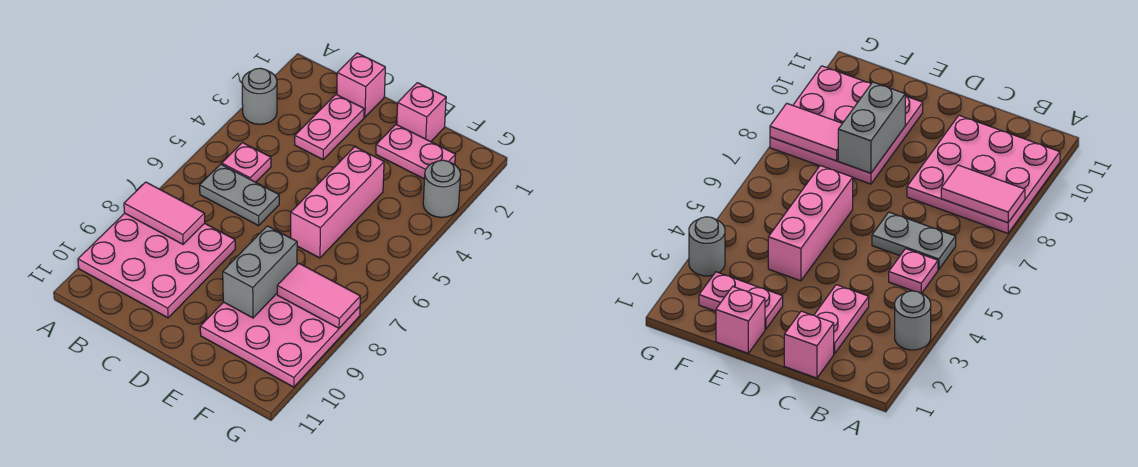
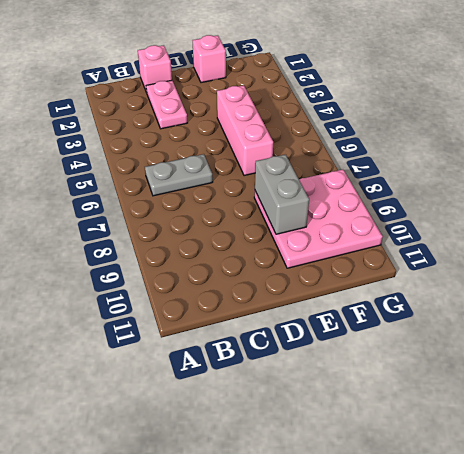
none -> grey 1x1 round brick [242,68,277,124]
none -> pink 3x3 plate [78,213,235,318]
none -> pink 1x1 plate [222,143,271,182]

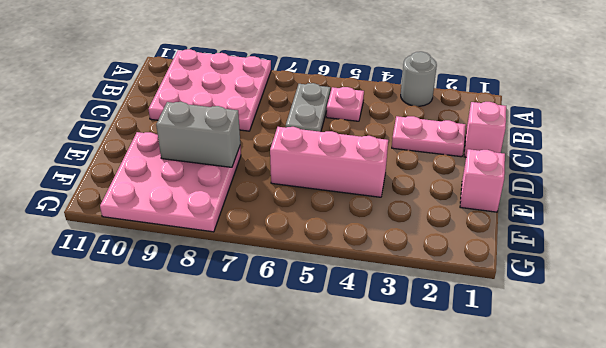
none -> pink 1x2 plate [376,124,455,179]
none -> grey 1x1 round brick [423,160,461,218]
none -> pink 1x2 tile [124,182,205,244]

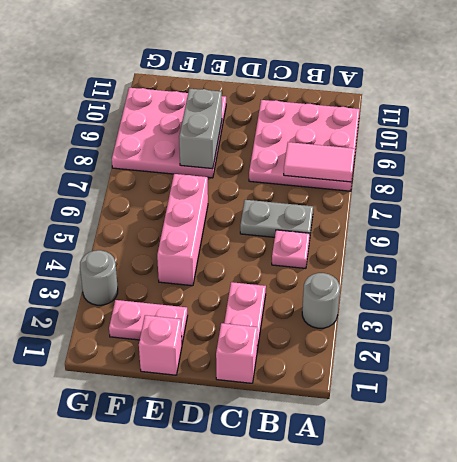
none -> pink 1x2 tile [277,263,360,328]

